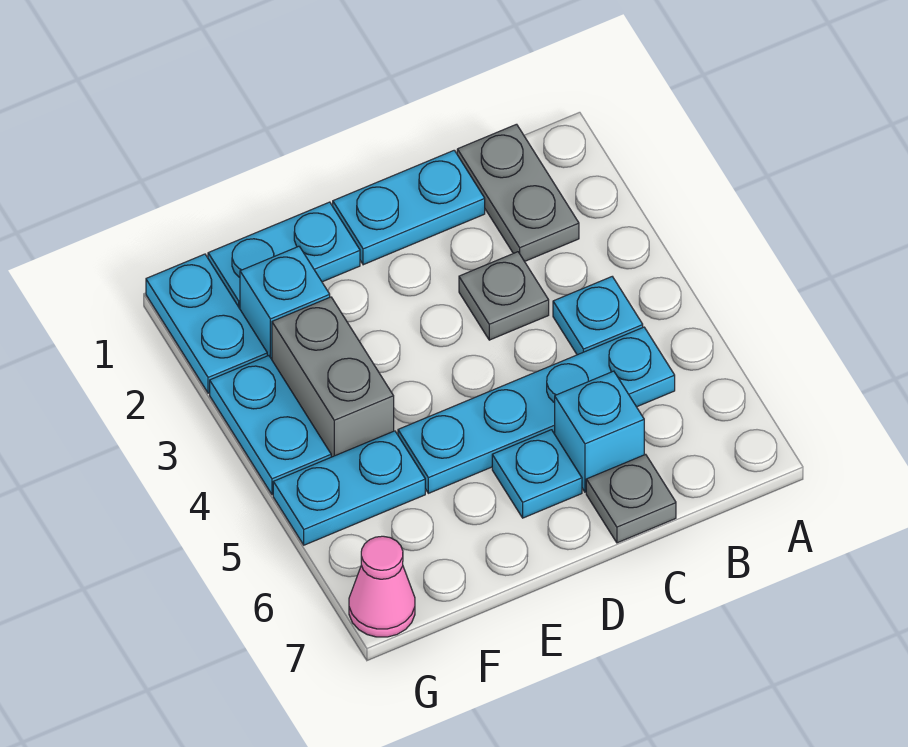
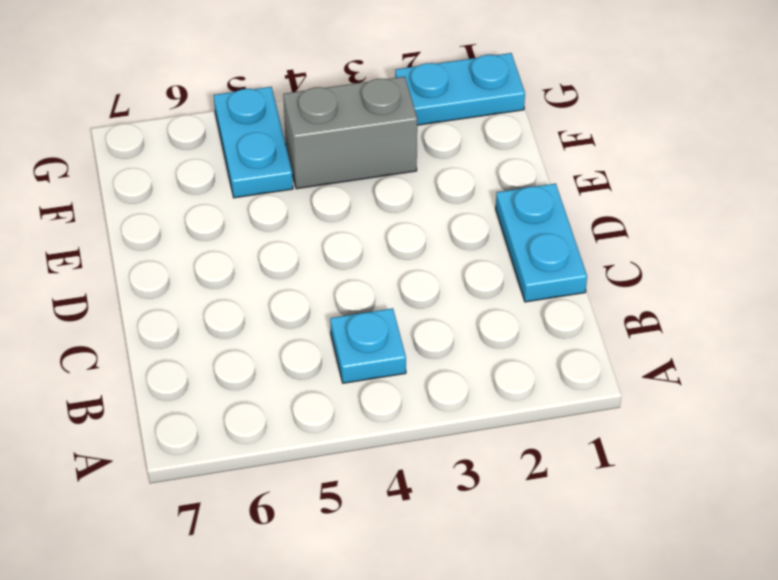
none -> grey 1x2 plate [457,124,579,261]
none -> cyan 1x4 plate [398,327,675,493]
none -> grey 1x1 plate [459,252,549,340]

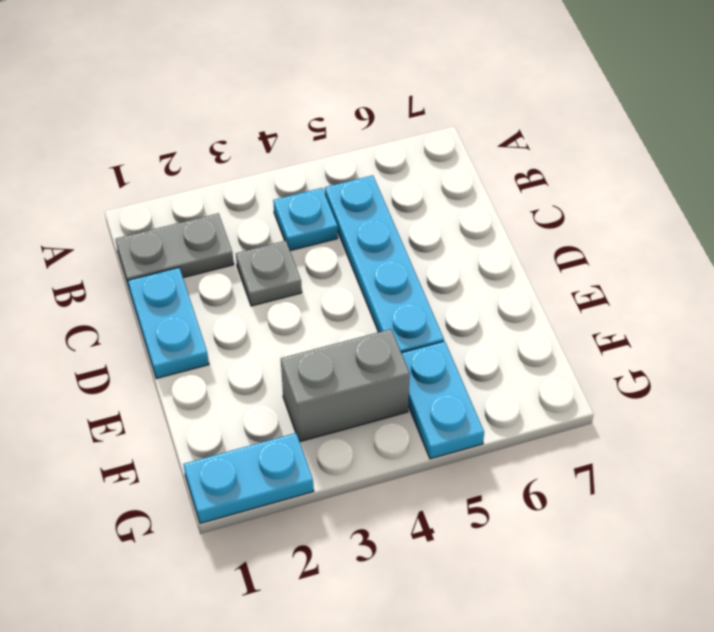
none -> cyan 1x1 brick [555,371,644,492]
none -> grey 1x1 plate [586,454,676,543]
none -> cyan 1x1 plate [492,430,582,518]

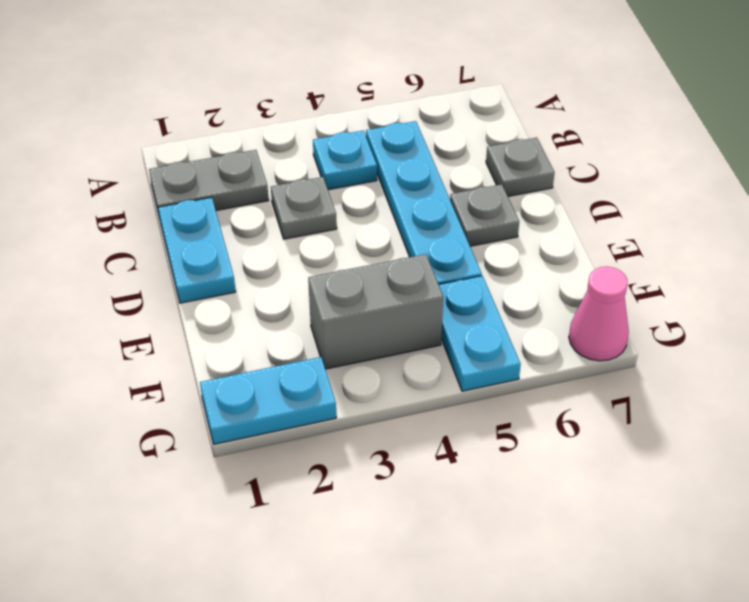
grey 1x1 plate [450,184,519,246] -> cyan 1x1 plate [492,430,582,518]
none -> cyan 1x1 brick [555,371,644,492]
none -> cyan 1x2 plate [208,202,360,309]
none -> cyan 1x1 brick [240,246,330,359]

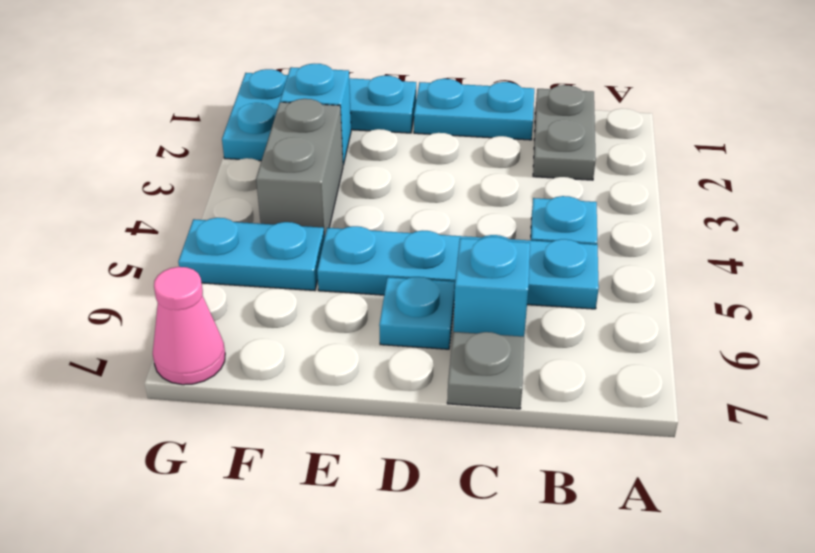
none -> grey 1x1 plate [459,252,549,340]
none -> cyan 1x2 plate [210,356,331,495]

